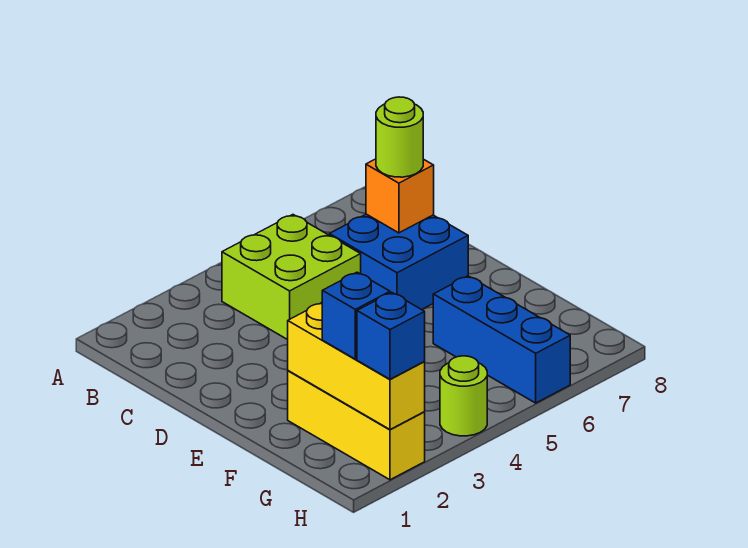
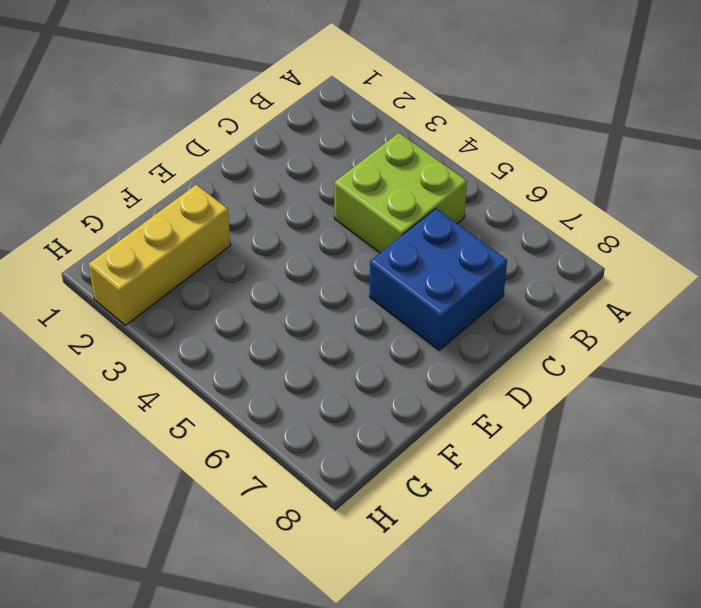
none -> blue 1x3 brick [433,276,570,403]
none -> lime 1x1 round brick [440,356,487,436]

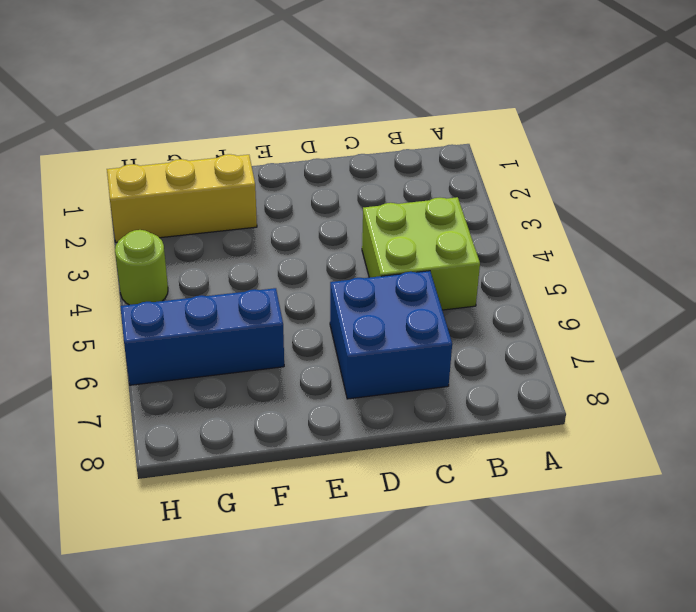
none -> orange 1x1 brick [366,159,434,233]
none -> yellow 1x3 brick [288,303,425,429]

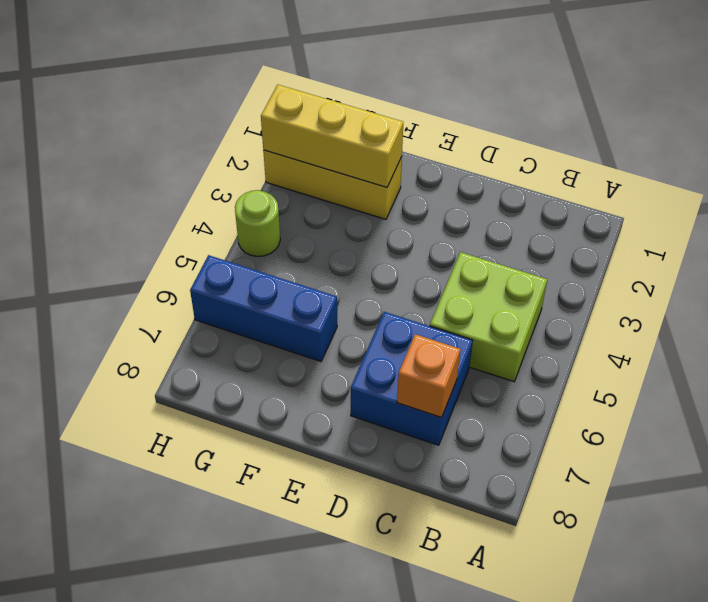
none -> lime 1x1 round brick [376,97,423,177]
none -> blue 1x1 brick [322,272,390,359]

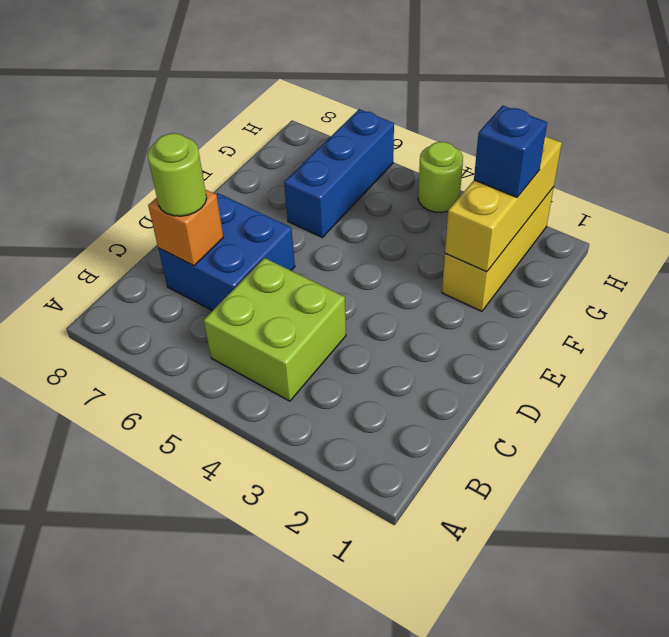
none -> blue 1x1 brick [357,292,425,379]

